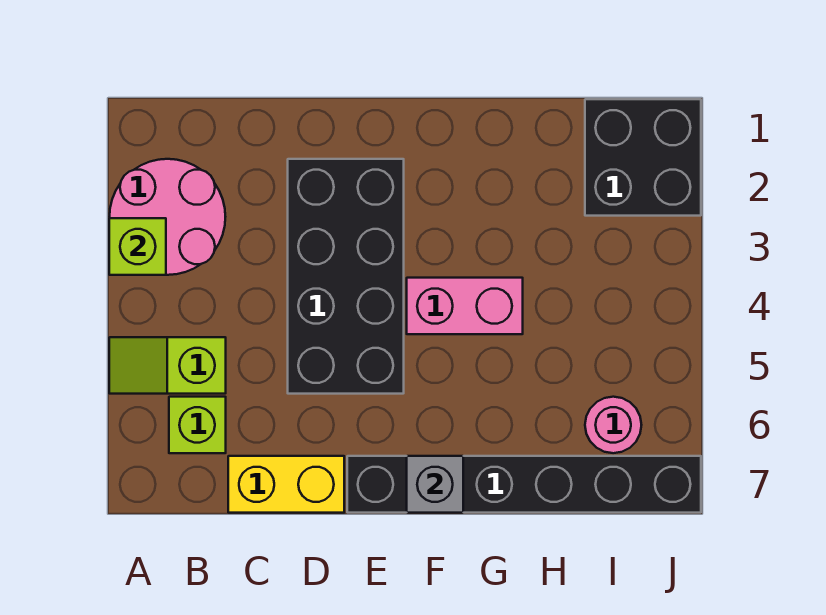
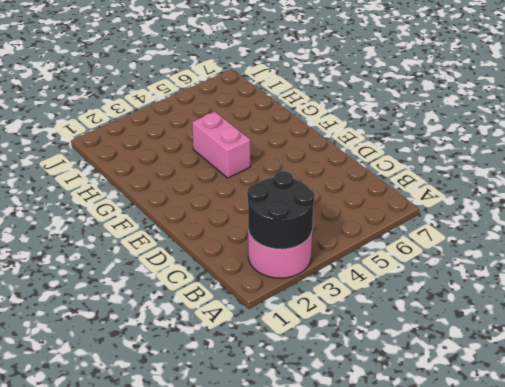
black 2x2 round brick [247,171,315,249] -> lime 1x1 brick [109,218,166,275]
none -> lime 1x2 slope [109,337,226,394]
none -> lime 1x1 brick [169,397,226,453]

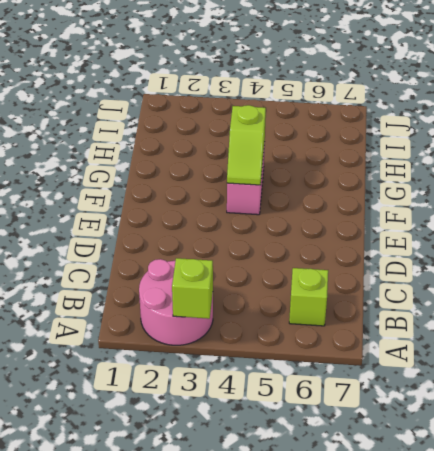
lime 1x2 slope [227,105,266,185] -> lime 1x2 slope moved to [109,337,226,394]
none -> yellow 1x2 brick [228,456,344,513]
none -> black 2x4 brick [288,159,404,394]

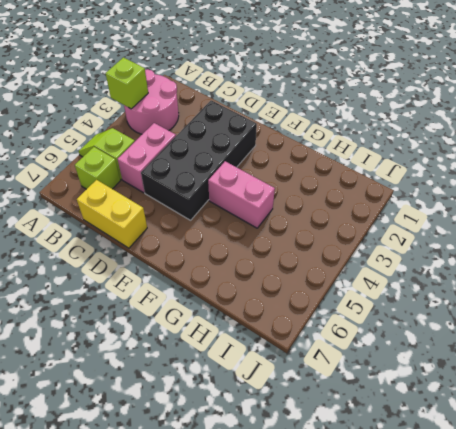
pink 1x2 brick [118,123,176,193] -> none
none -> black 1x6 brick [347,456,701,513]
none -> black 2x2 brick [585,99,701,216]

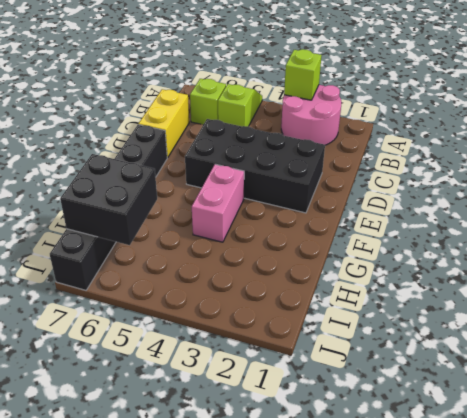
black 2x2 brick [60,154,157,245] -> black 2x2 brick moved to [585,99,701,216]
none -> pink 1x1 round brick [585,397,641,453]
none -> grey 1x1 brick [407,456,463,513]

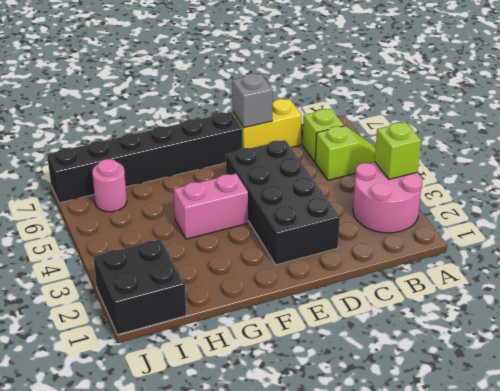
grey 1x1 brick [232,74,273,128] -> grey 1x1 brick moved to [407,456,463,513]

